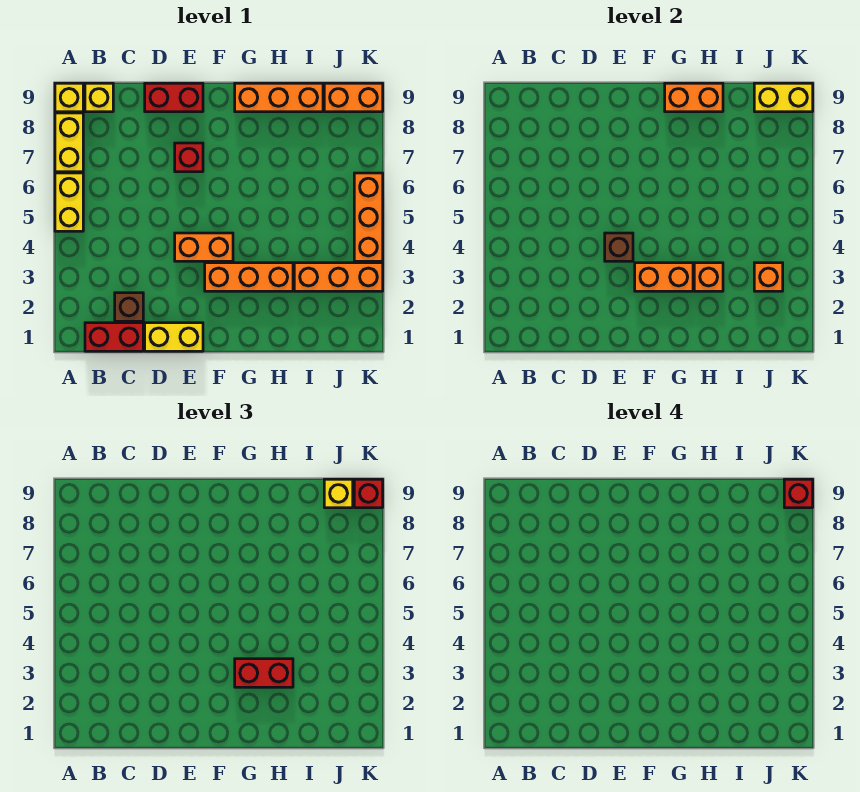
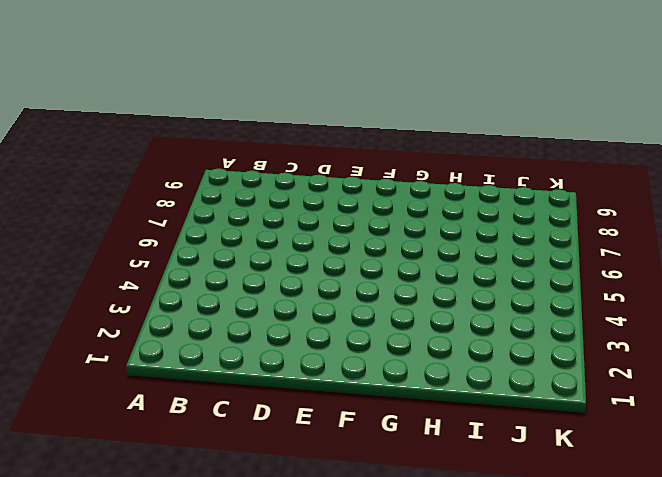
none -> yellow 1x2 brick [55,173,83,231]
none -> yellow 1x2 brick [55,113,83,172]
none -> yellow 1x1 brick [55,83,83,112]

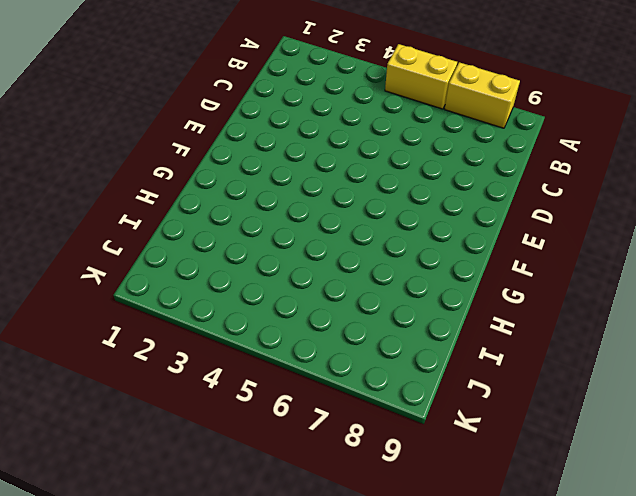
none -> yellow 1x1 brick [55,83,83,112]
none -> red 1x2 brick [85,323,143,351]
none -> yellow 1x1 brick [85,83,113,112]

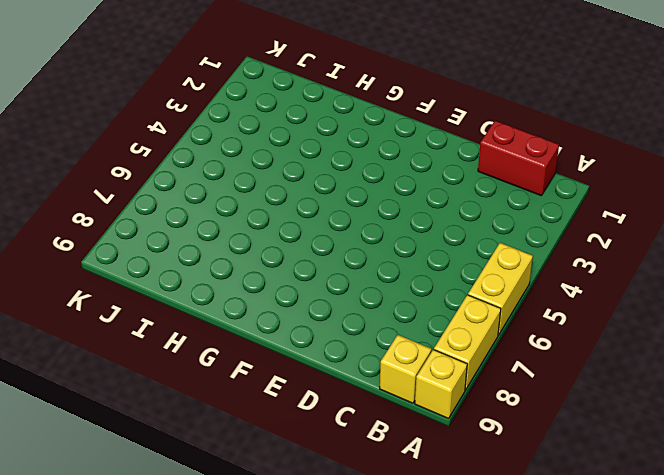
none -> brown 1x1 brick [115,293,143,321]
none -> yellow 1x2 brick [145,323,203,351]
none -> red 1x2 brick [145,83,203,112]

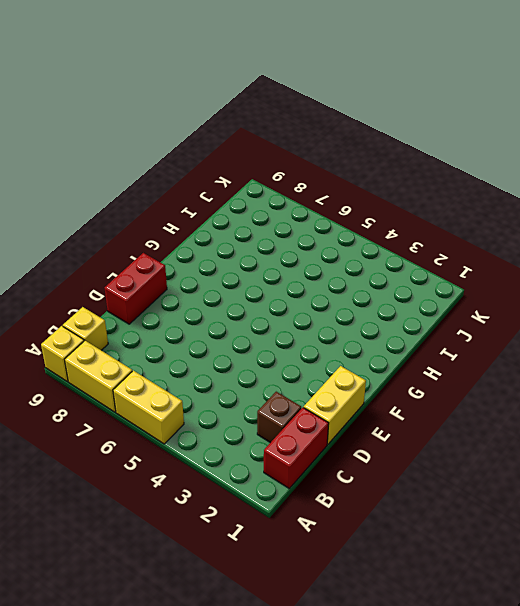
none -> orange 1x2 brick [175,233,233,261]
none -> red 1x1 brick [175,143,203,172]
none -> orange 1x3 brick [205,263,293,291]

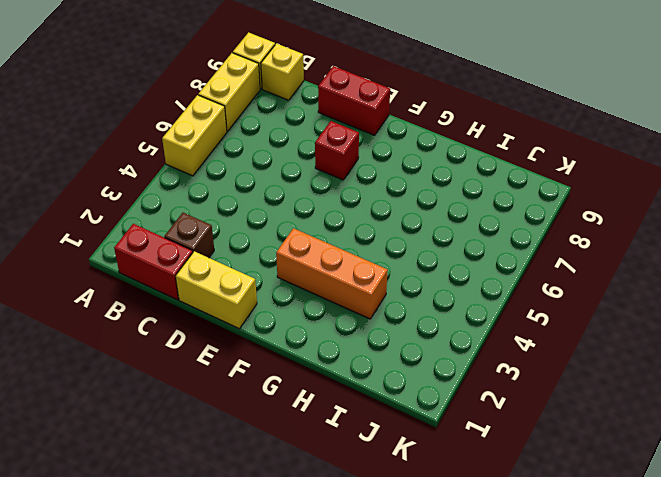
none -> orange 1x2 brick [175,233,233,261]
none -> orange 1x3 brick [235,83,323,112]
none -> orange 1x3 brick [294,263,383,291]

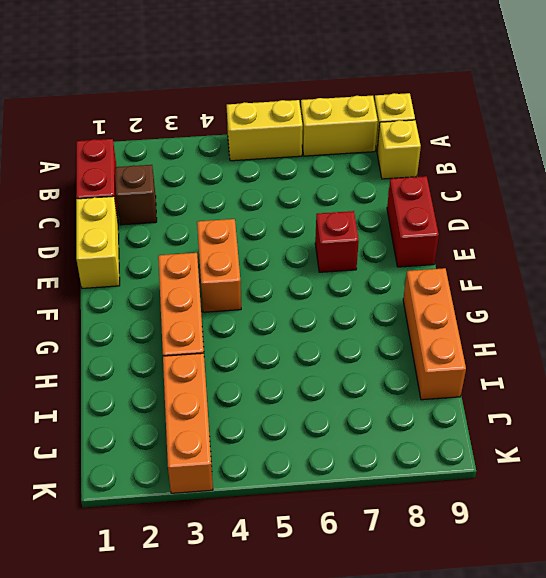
none -> orange 1x2 brick [324,83,383,112]
none -> orange 1x3 brick [354,173,383,261]
none -> brown 1x1 brick [605,233,633,261]

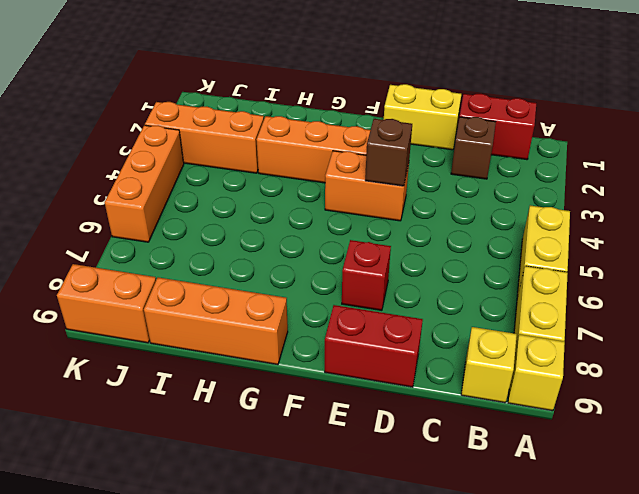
none -> orange 1x2 brick [635,263,693,291]
none -> orange 1x2 brick [665,83,723,112]
none -> orange 1x1 brick [694,263,723,291]

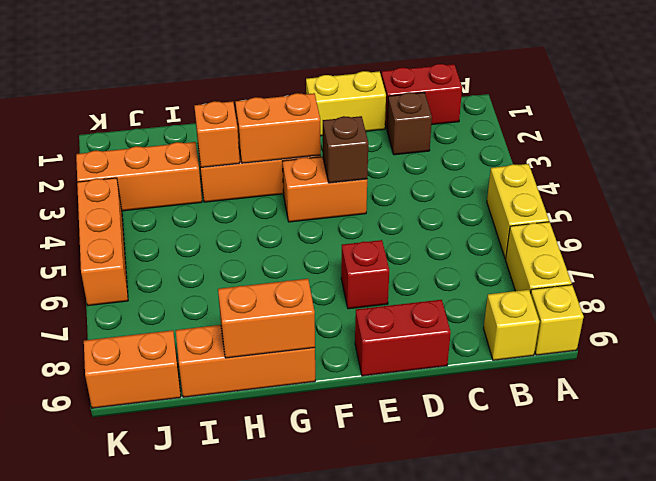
none -> orange 1x1 brick [754,263,783,291]
none -> yellow 1x2 brick [754,83,813,112]
none -> red 1x2 brick [235,659,293,687]

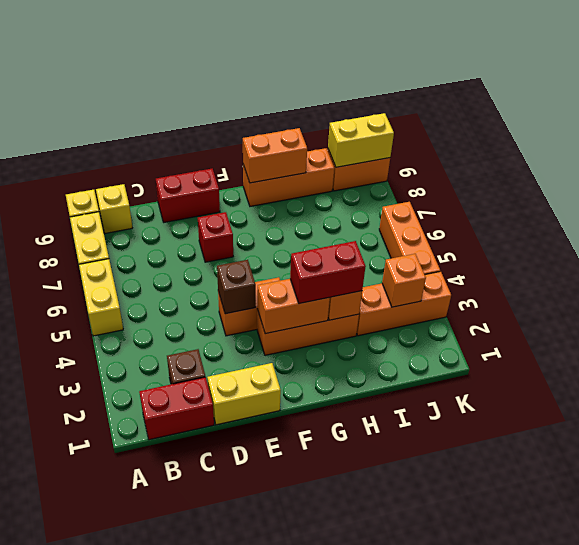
none -> yellow 1x1 brick [324,479,353,508]
none -> red 1x1 brick [354,479,383,508]
none -> red 1x1 brick [784,479,813,508]

